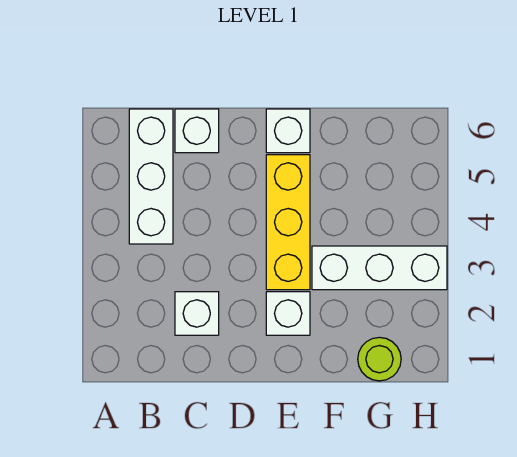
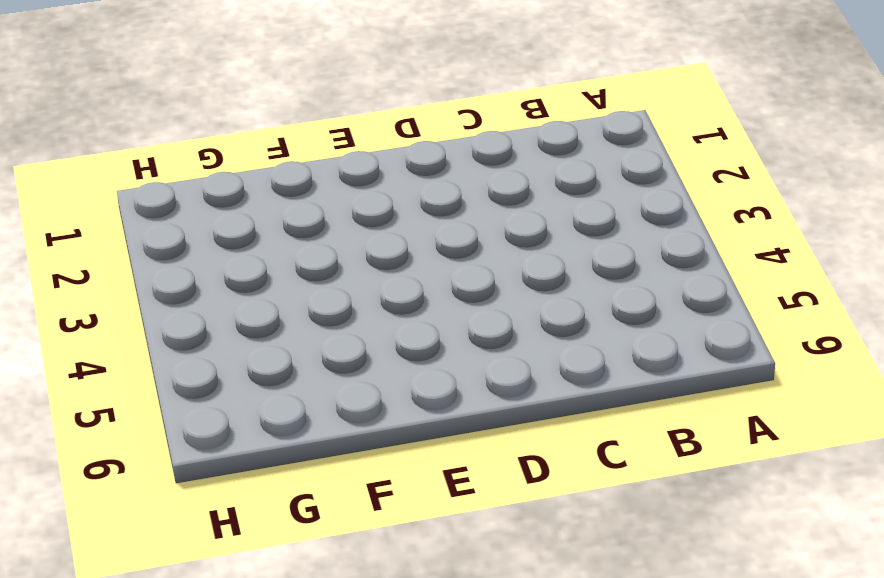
none -> white 1x3 brick [129,109,173,244]
none -> white 1x1 brick [175,292,219,335]

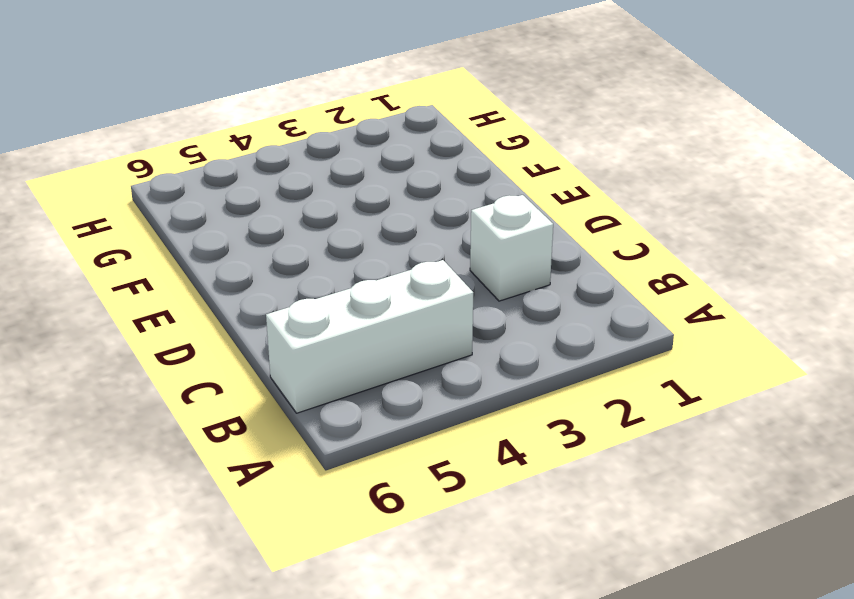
none -> white 1x1 brick [175,109,219,153]
none -> white 1x1 brick [266,292,310,335]

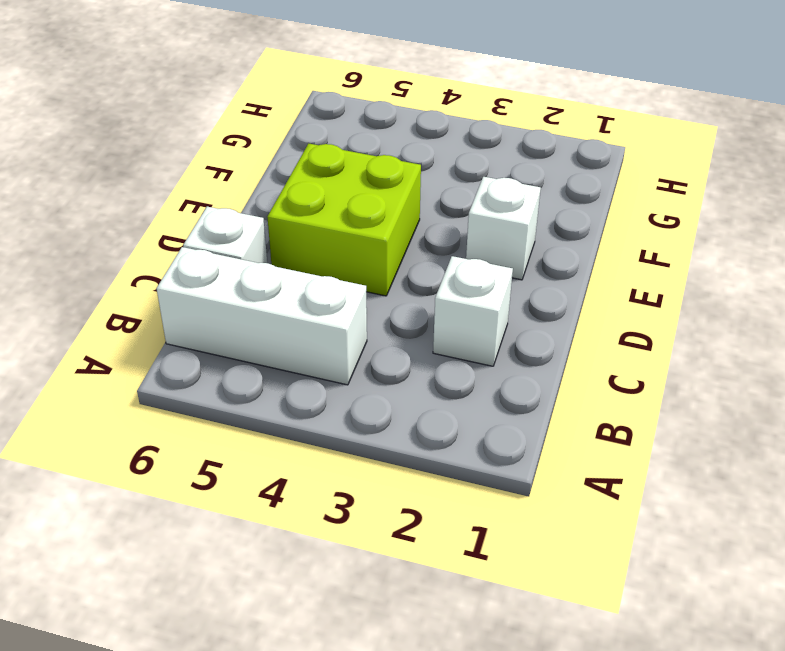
lime 2x2 brick [267,144,421,296] -> yellow 1x3 brick [266,155,310,290]
none -> white 1x1 brick [266,109,310,153]
none -> white 1x3 brick [312,246,447,290]

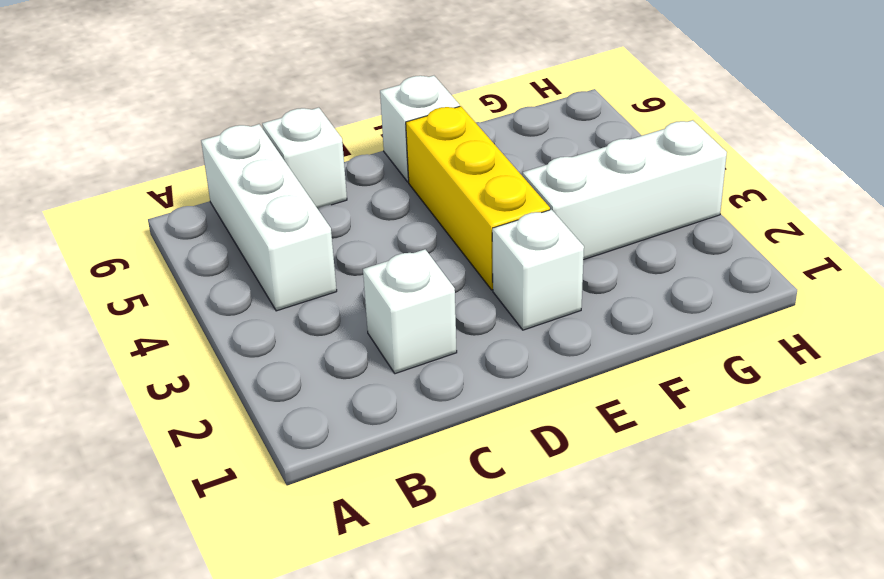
none -> lime 1x1 round brick [358,337,401,381]

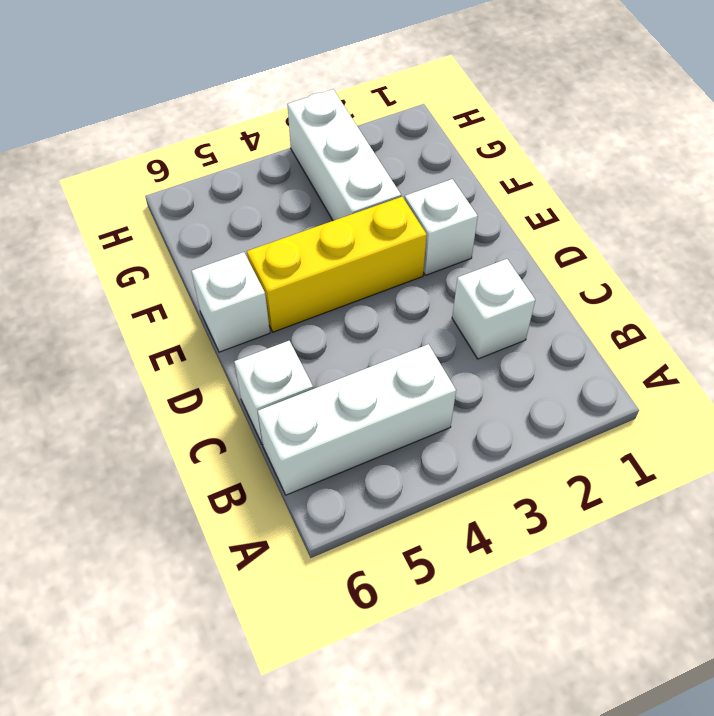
none -> lime 1x1 round brick [358,337,401,381]

